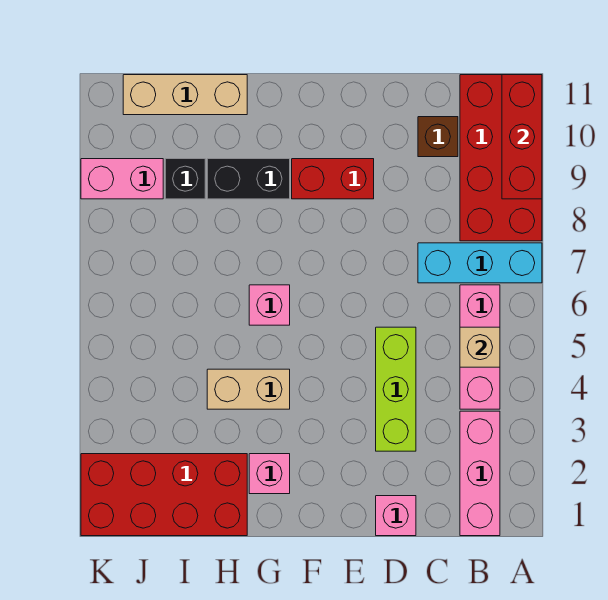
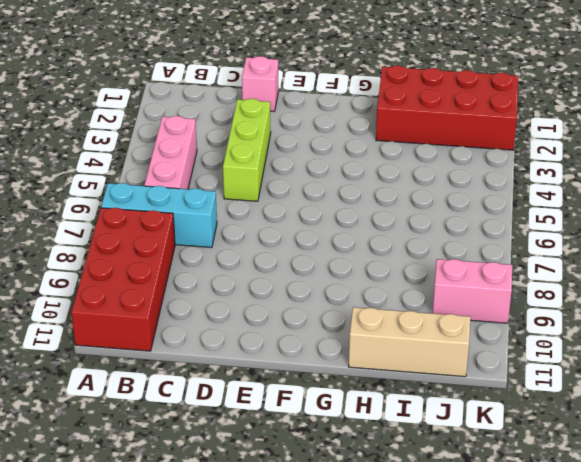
none -> pink 1x3 brick [460,411,500,536]
none -> brown 1x1 brick [418,117,458,157]
none -> red 1x2 brick [292,159,374,199]

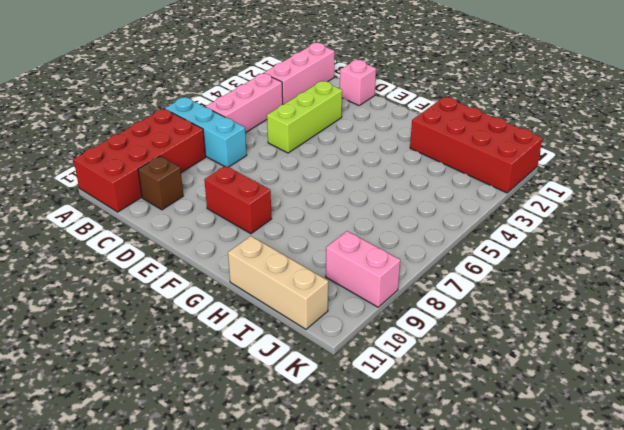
none -> pink 1x1 brick [249,454,290,494]
none -> tan 1x2 brick [207,369,290,409]
none -> pink 1x1 brick [249,285,290,325]

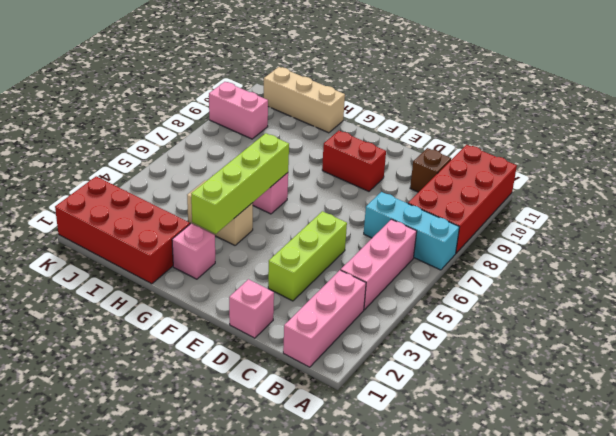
lime 1x4 brick [191,133,289,234] -> none
none -> black 1x2 brick [207,159,290,199]
none -> black 1x1 brick [165,159,205,199]
none -> red 1x3 brick [502,75,542,199]

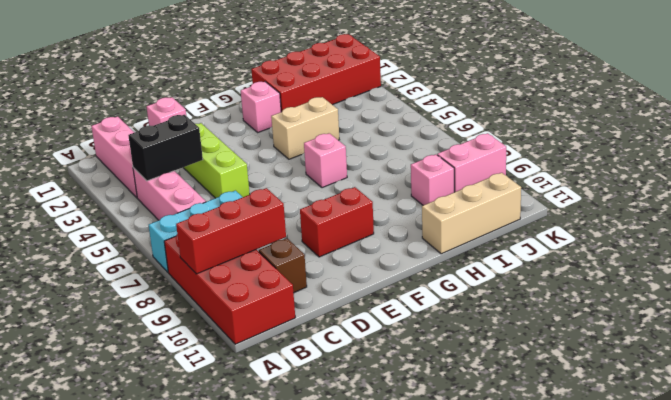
red 1x3 brick [176,188,286,274] -> red 1x3 brick turned to [502,75,542,199]
black 1x2 brick [128,115,203,181] -> black 1x2 brick moved to [207,159,290,199]
pink 1x1 brick [411,154,454,205] -> black 1x1 brick [165,159,205,199]
none -> tan 1x1 brick [460,327,500,367]

